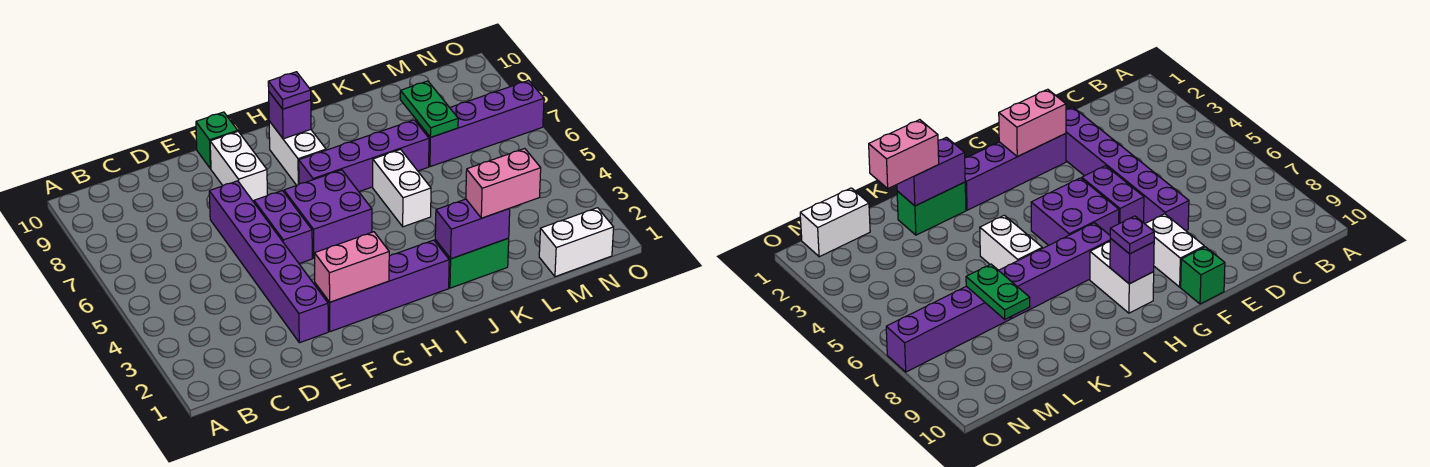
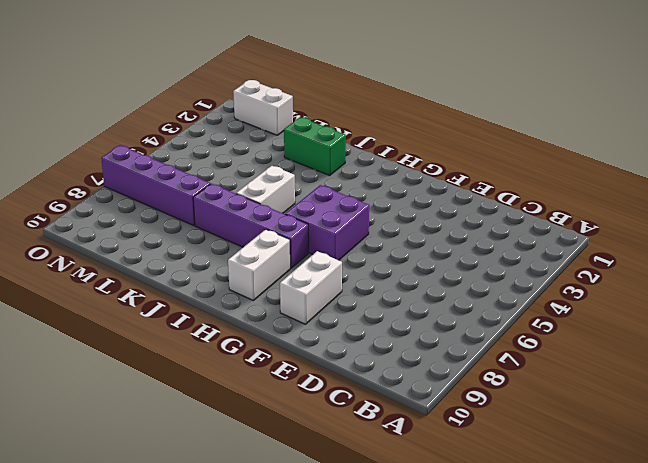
none -> purple 1x6 brick [209,181,328,343]
none -> purple 1x4 brick [315,240,449,332]
none -> purple 1x2 brick [254,191,312,264]

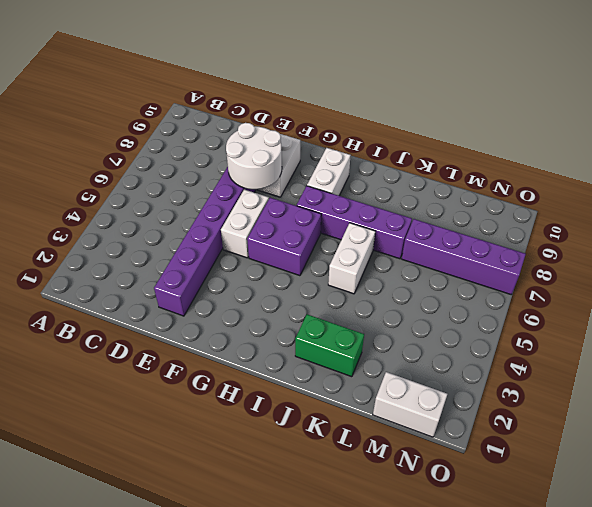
white 2x2 round brick [226,123,282,189] -> none
white 1x2 brick [221,189,269,258] -> purple 1x2 brick [254,191,312,264]
none -> purple 1x4 brick [315,240,449,332]
none -> green 1x1 brick [196,112,238,169]
none -> pink 1x2 brick [314,232,389,302]

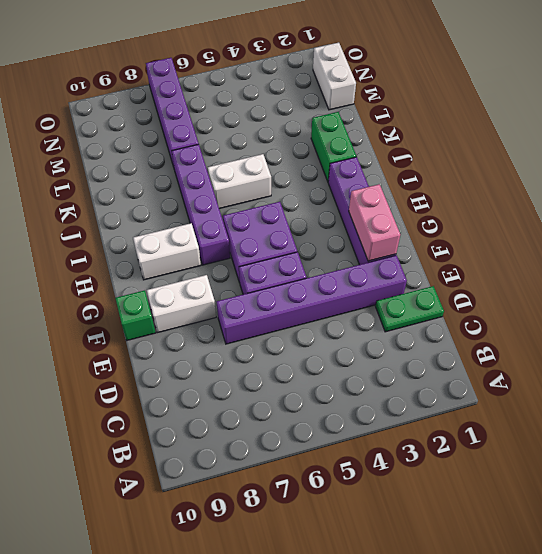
green 1x2 plate [375,286,444,332] -> green 1x2 plate moved to [400,81,458,137]
none -> purple 1x1 brick [269,92,311,139]
none -> purple 1x2 brick [435,199,510,259]
none -> purple 1x1 plate [268,72,311,109]

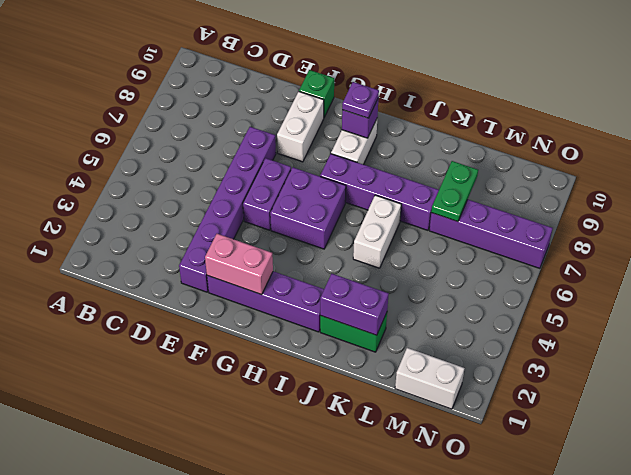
none -> pink 1x2 brick [466,149,541,218]

